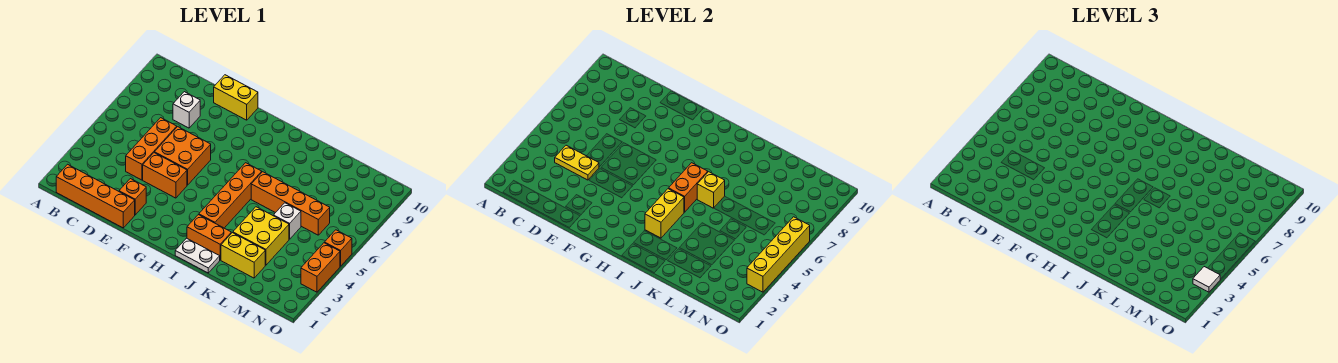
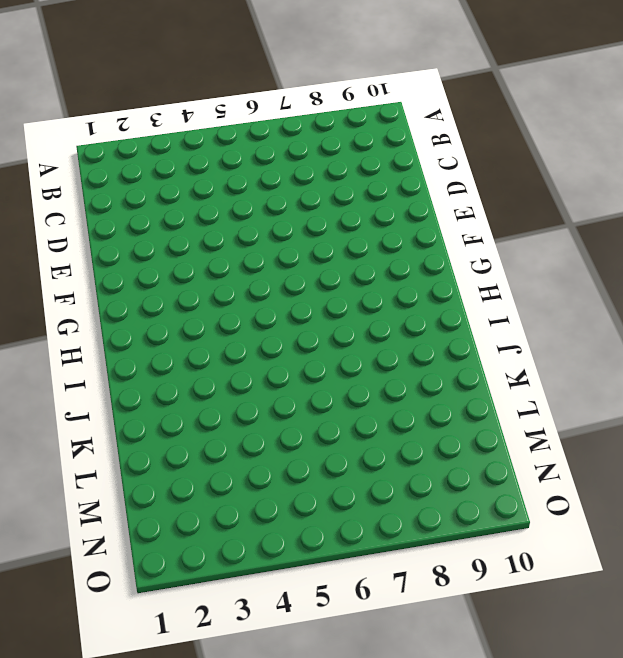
none -> orange 1x4 brick [56,164,135,228]
none -> orange 1x3 brick [126,118,177,180]
none -> white 1x1 brick [173,92,200,128]

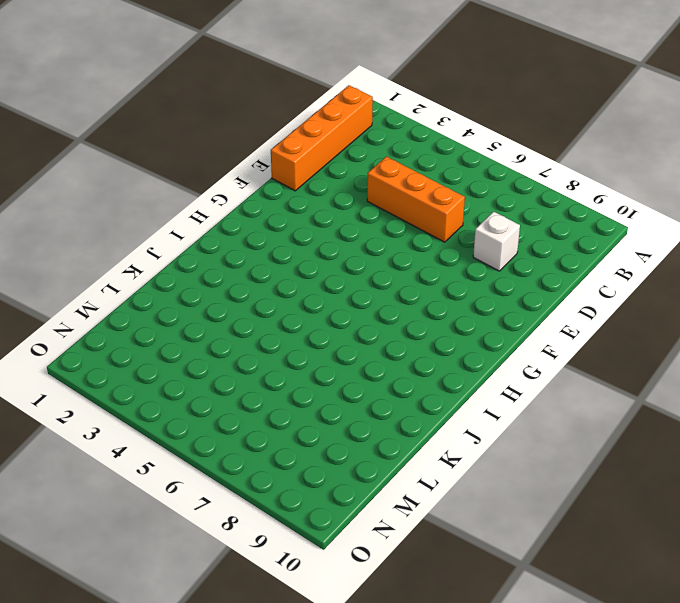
none -> orange 1x1 brick [119,179,146,215]
none -> orange 1x2 brick [143,153,187,198]
none -> orange 2x2 brick [155,127,211,185]

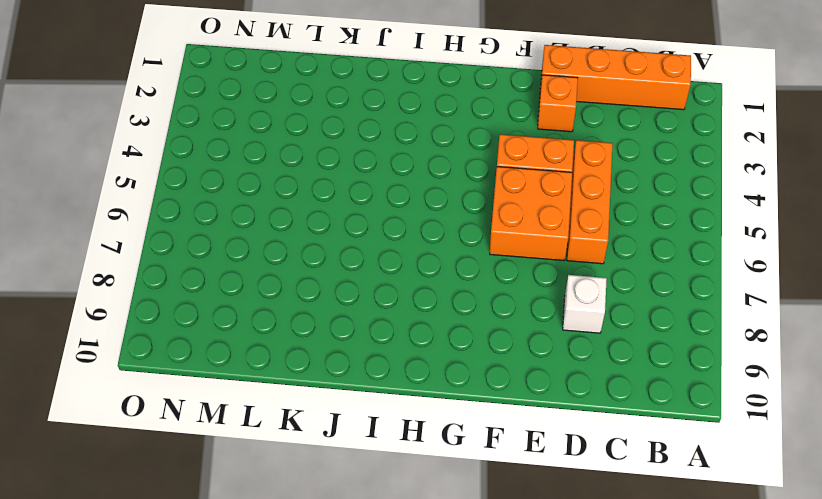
none -> yellow 1x2 brick [214,75,258,120]
none -> white 1x2 plate [175,238,220,273]
none -> orange 1x2 brick [187,215,231,260]

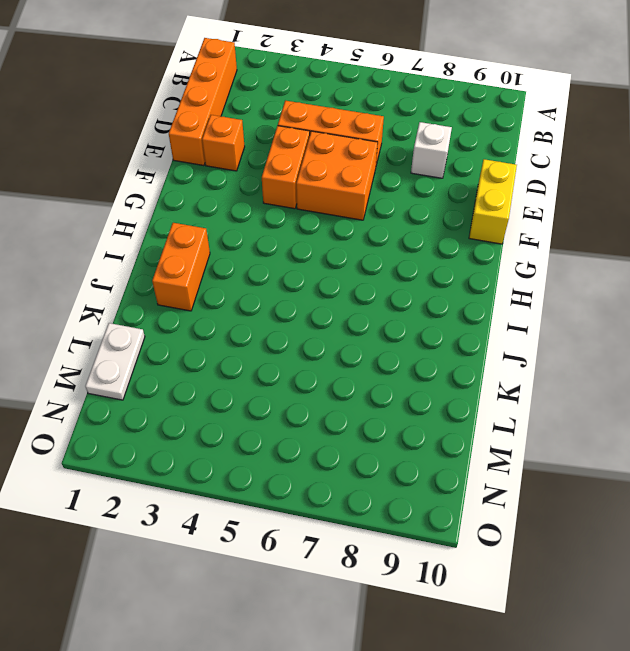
white 1x2 plate [85,323,145,400] -> white 1x2 plate moved to [175,238,220,273]
none -> orange 1x4 brick [199,163,262,228]
none -> orange 1x4 brick [251,172,330,235]
none -> yellow 1x2 brick [221,233,265,278]

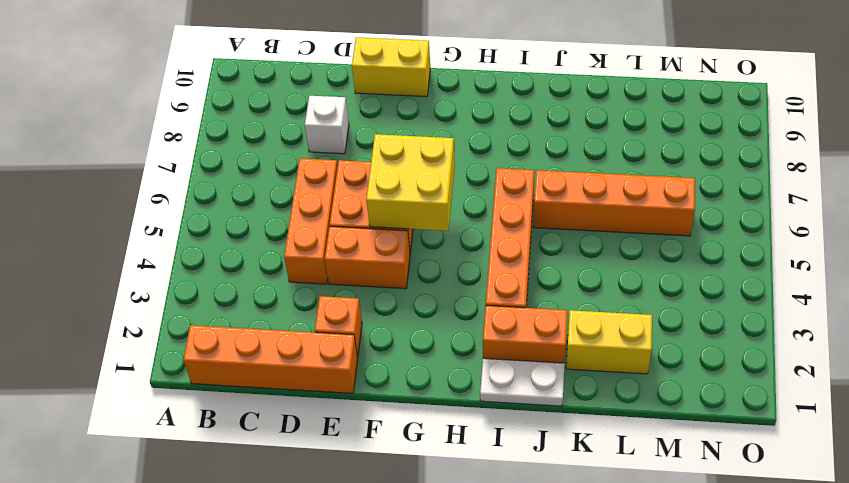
yellow 2x2 brick [366,134,455,231] -> yellow 2x2 brick moved to [233,207,289,265]
none -> white 1x1 brick [273,203,301,239]
none -> orange 1x2 brick [301,243,340,292]
none -> orange 1x1 brick [324,230,352,266]

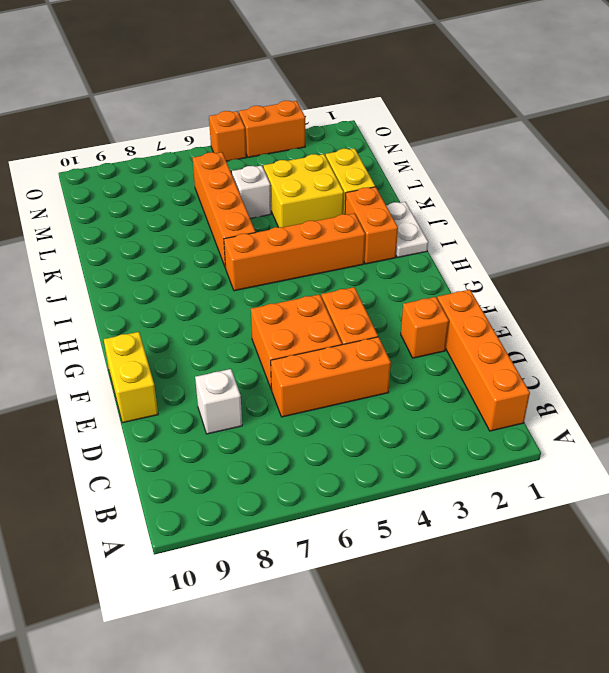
none -> yellow 1x2 plate [555,145,599,180]
none -> yellow 1x2 brick [645,189,684,238]
none -> orange 1x2 brick [669,163,708,212]

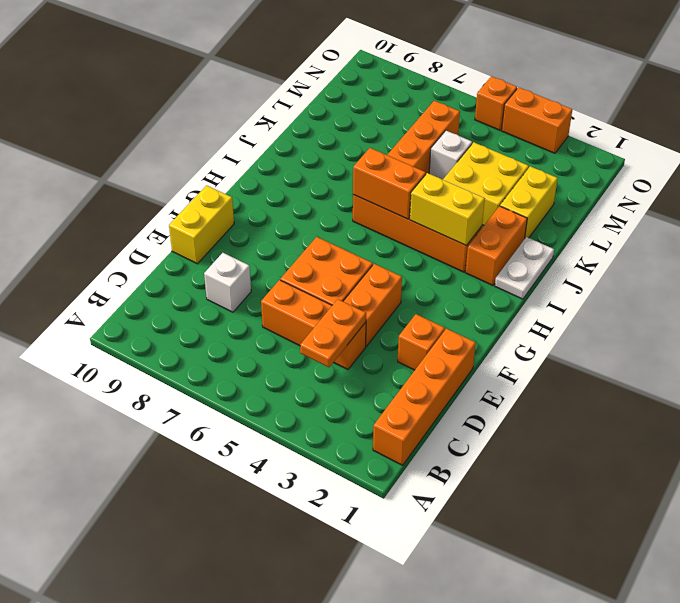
orange 1x2 plate [300,299,366,367] -> yellow 1x2 plate [555,145,599,180]
none -> yellow 1x1 brick [697,172,725,208]
none -> yellow 1x4 brick [747,217,810,292]
none -> white 1x1 tile [1193,267,1220,292]

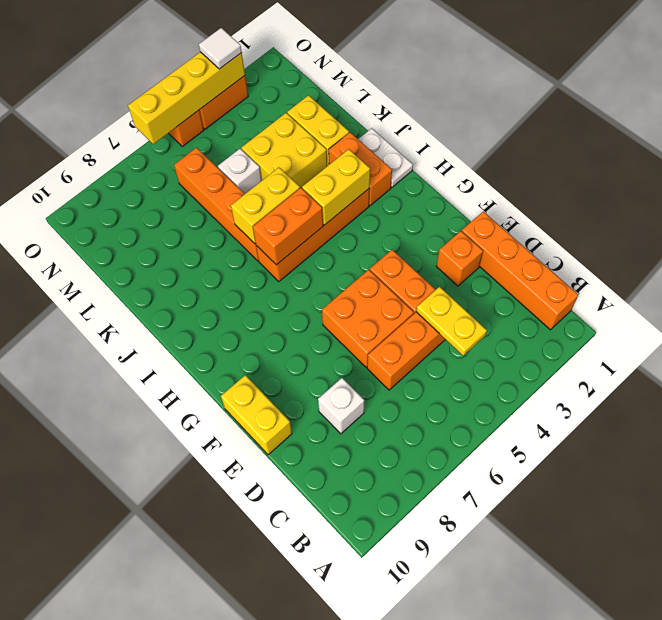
yellow 1x2 brick [231,167,300,244] -> yellow 1x1 brick [697,172,725,208]

